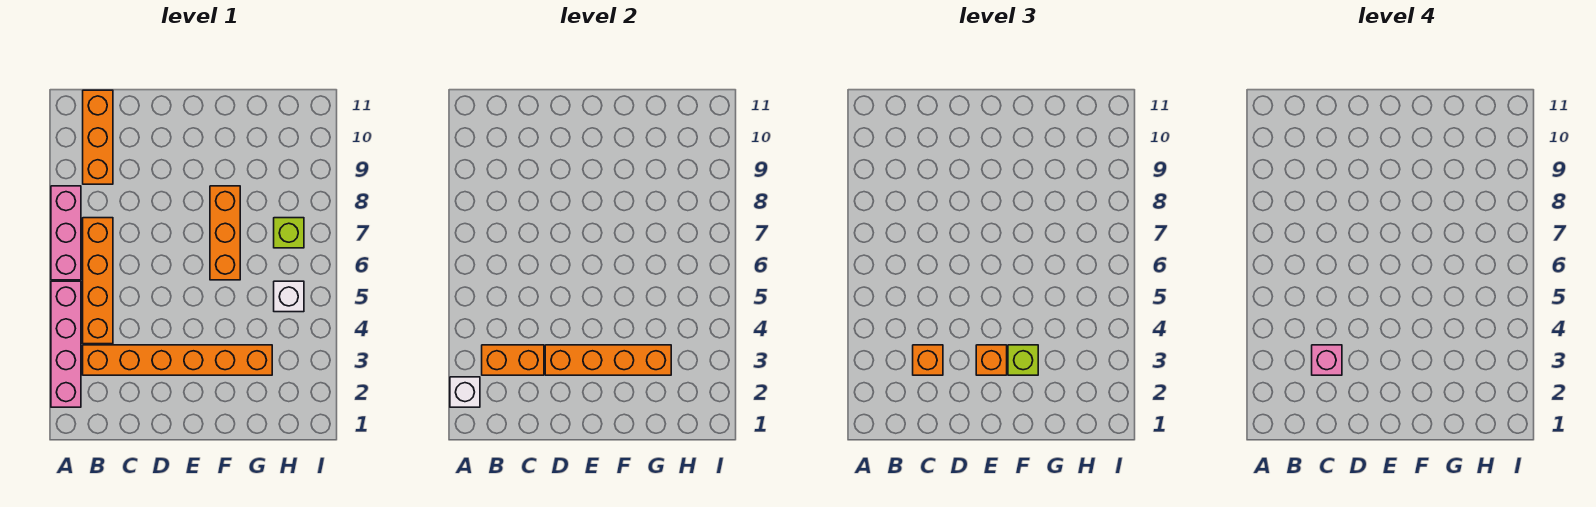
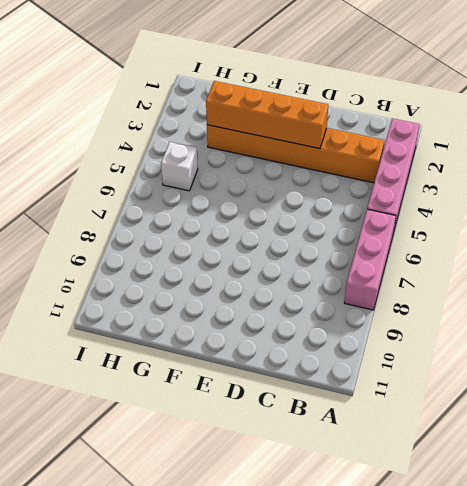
none -> orange 1x4 brick [83,218,113,344]
none -> orange 1x3 brick [83,90,113,184]
none -> orange 1x3 brick [210,186,240,280]

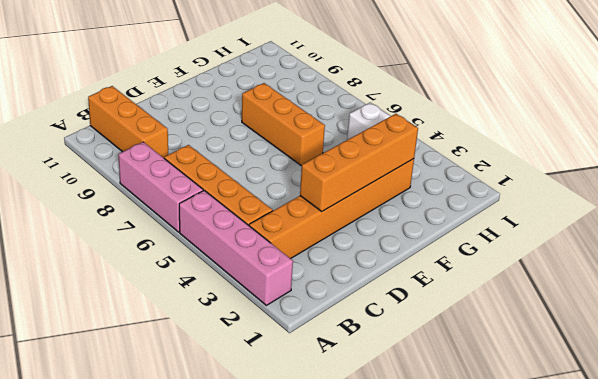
none -> lime 1x1 brick [274,218,304,248]
none -> white 1x1 brick [450,377,480,407]
none -> orange 1x2 brick [482,345,544,375]

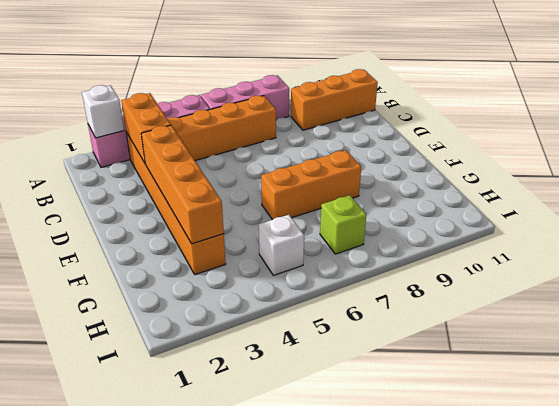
none -> orange 1x1 brick [913,345,943,375]
none -> orange 1x1 brick [976,345,1007,375]
none -> lime 1x1 brick [1008,345,1038,375]

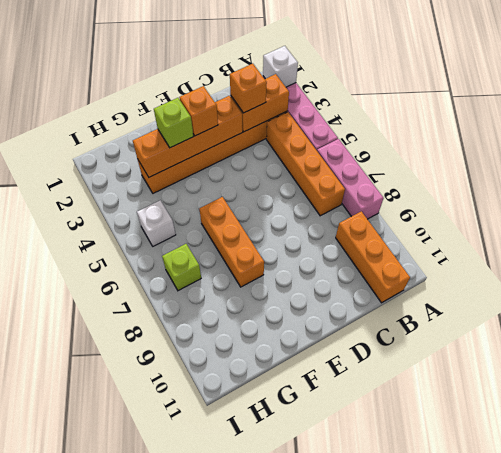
none -> pink 1x1 brick [1312,345,1342,375]

